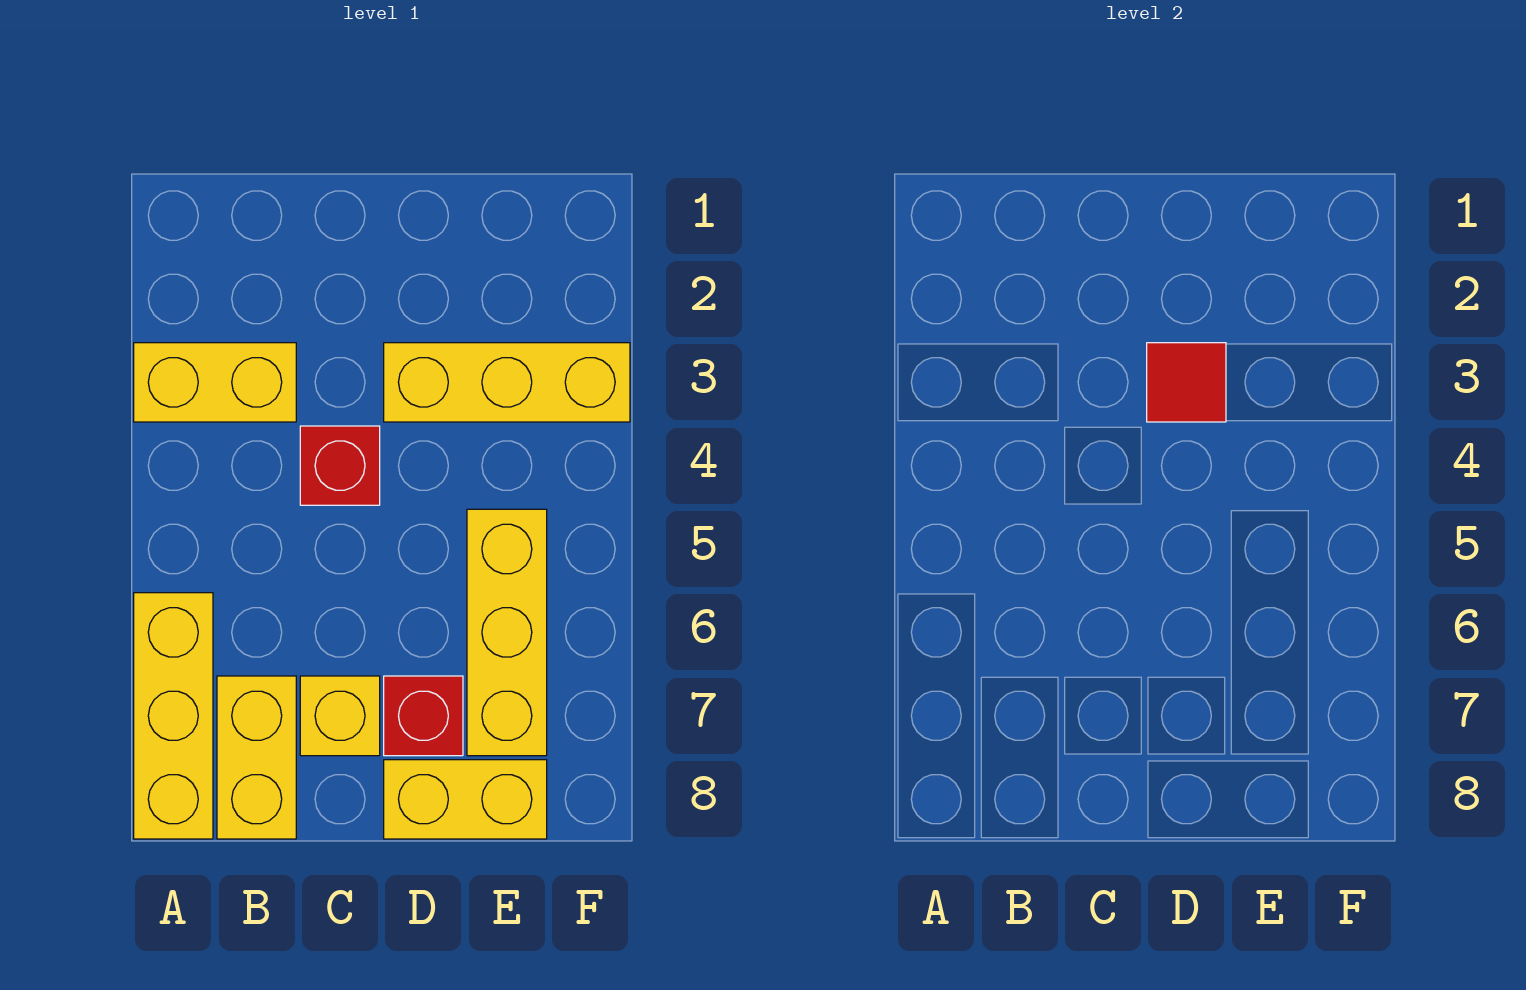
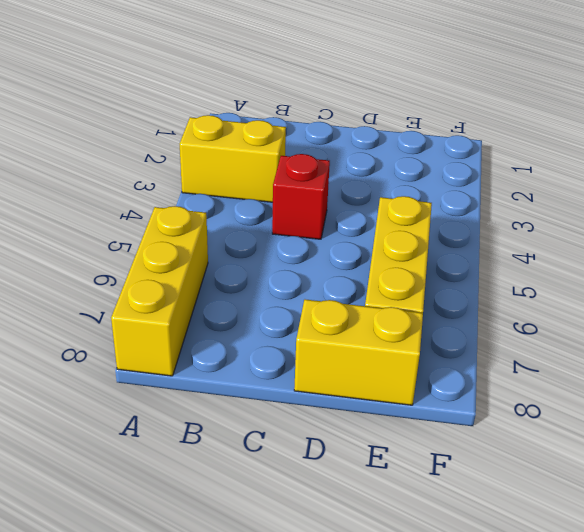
none -> yellow 1x2 brick [217,676,296,839]
none -> yellow 1x1 brick [300,676,380,756]

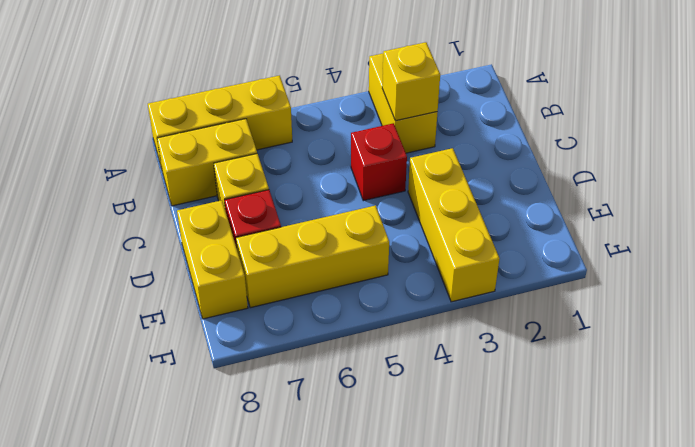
yellow 1x1 brick [382,42,440,121] -> none
none -> red 1x1 tile [1147,343,1226,422]

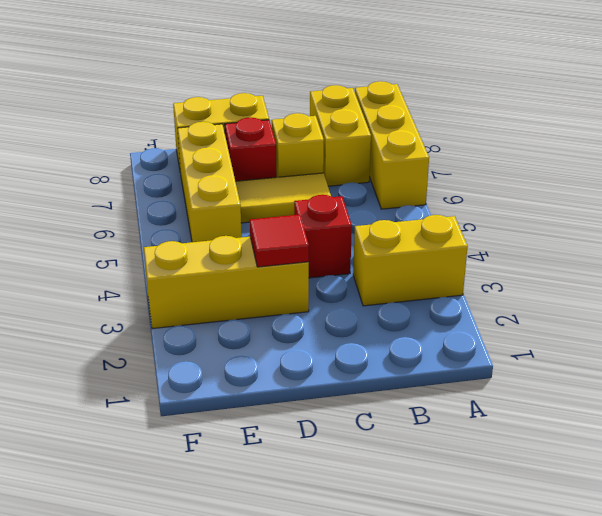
yellow 1x2 tile [235,173,331,223] -> none

